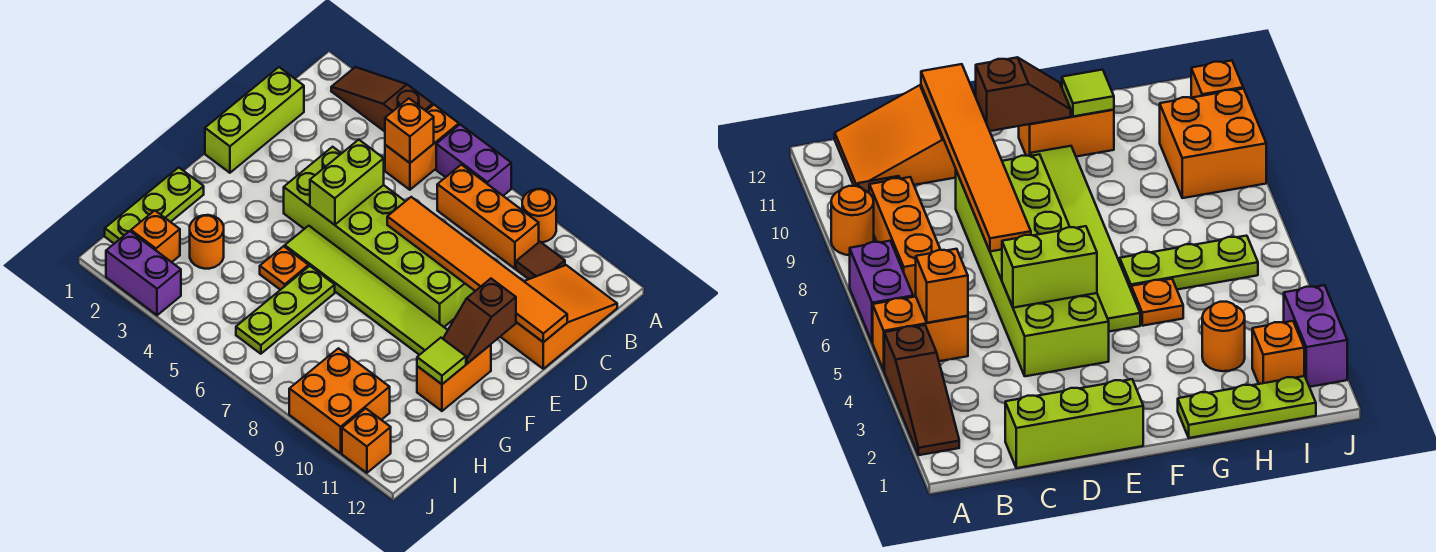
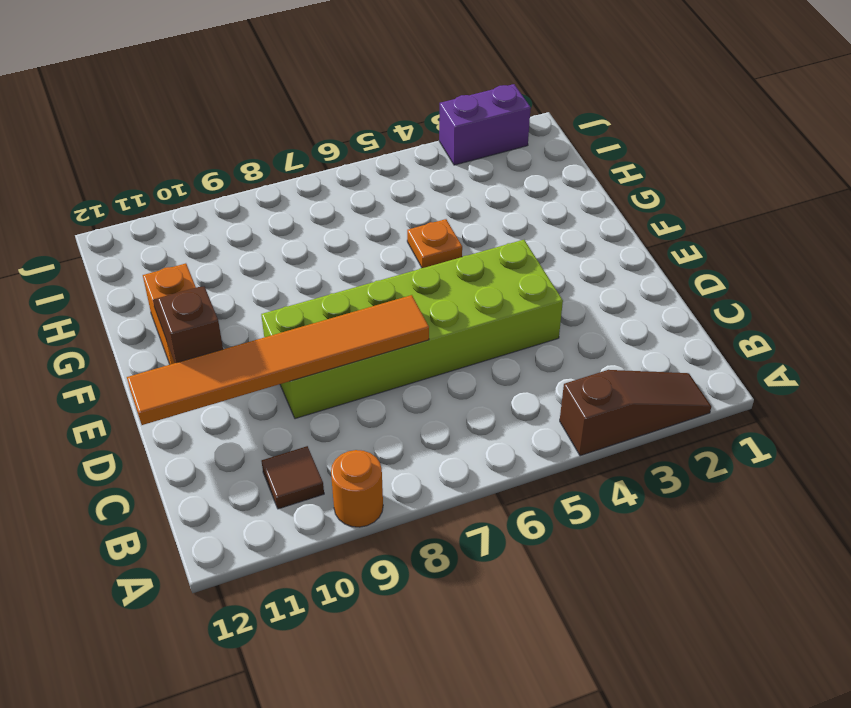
none -> orange 1x2 brick [385,105,459,190]
none -> purple 1x2 brick [436,124,511,196]
none -> orange 1x3 brick [437,165,539,269]

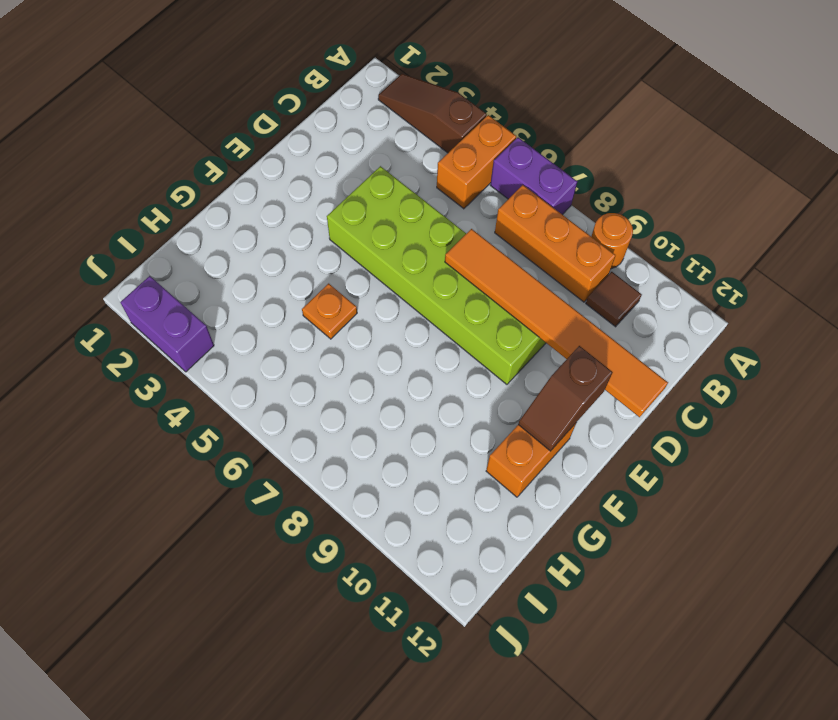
none -> orange 2x3 slope [500,265,617,369]
none -> lime 1x3 brick [205,67,304,173]
none -> lime 1x6 tile [285,226,448,355]

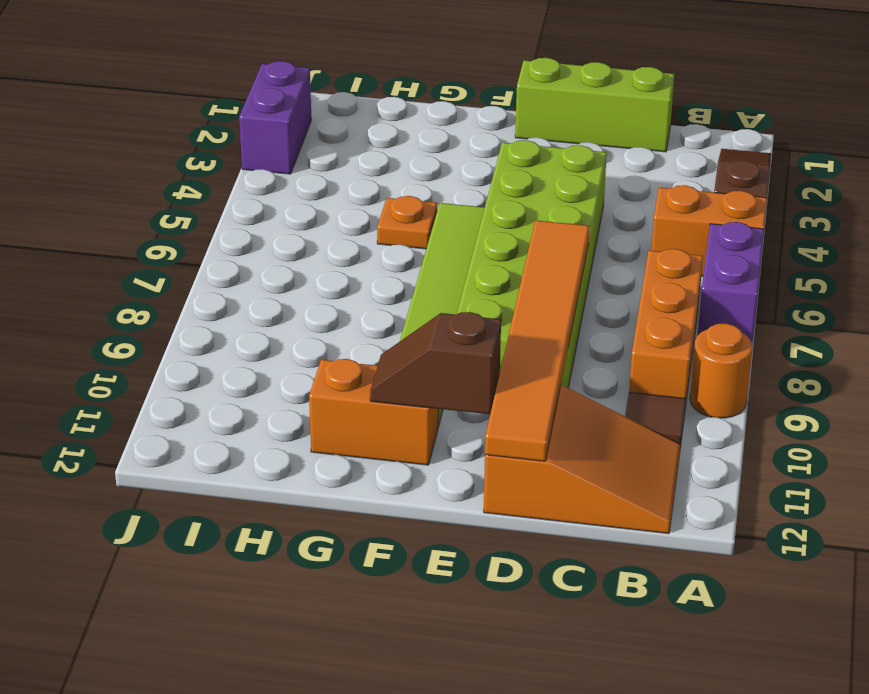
none -> lime 1x3 plate [105,168,204,244]
none -> lime 1x3 plate [236,266,335,354]
none -> orange 1x1 round brick [190,215,224,269]

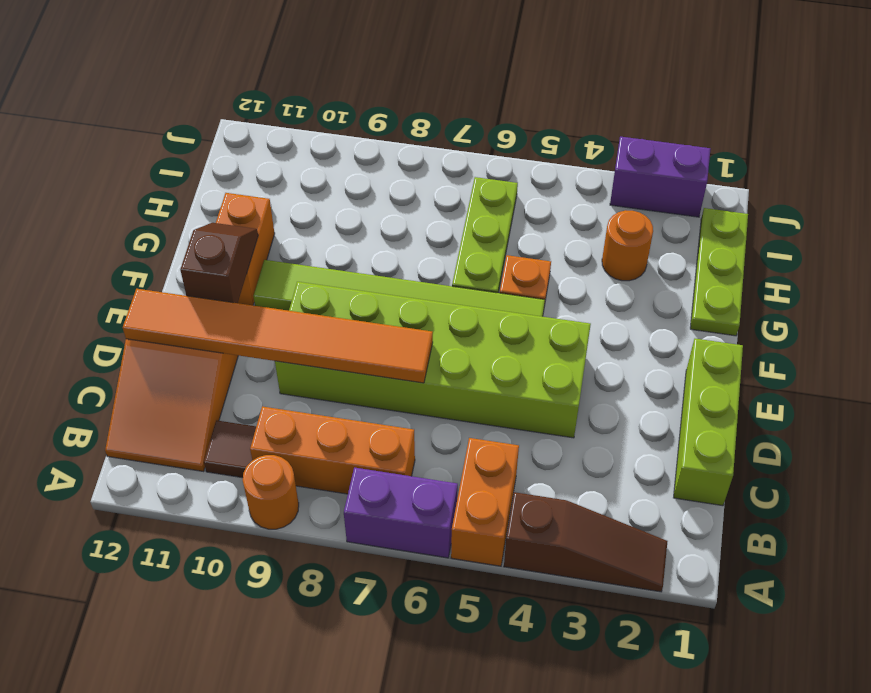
none -> orange 1x1 brick [131,211,180,262]
none -> orange 2x2 brick [289,348,390,453]
none -> orange 1x1 brick [342,408,391,473]

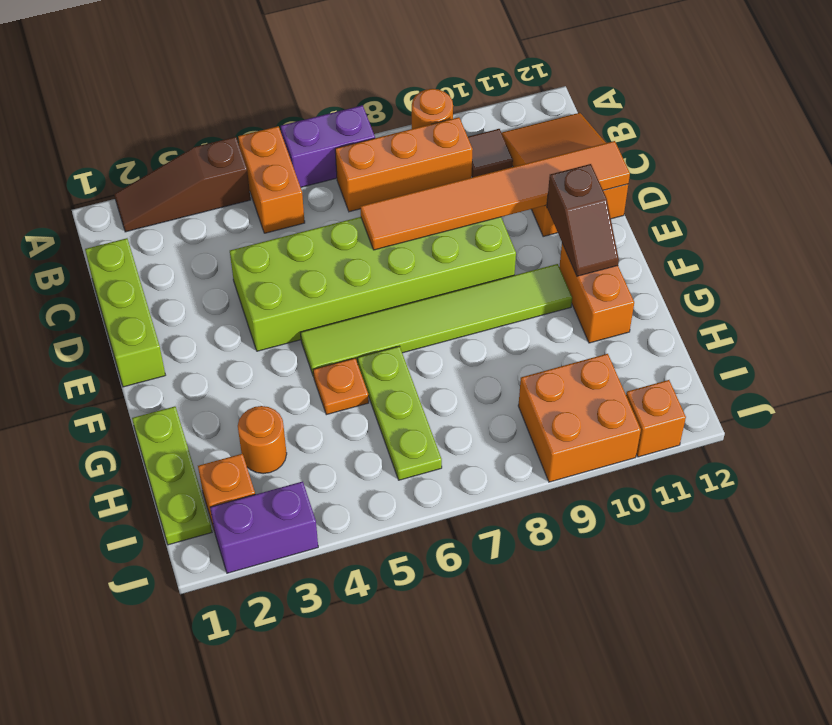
none -> orange 1x1 brick [385,99,434,163]
none -> lime 1x2 brick [310,140,384,225]
none -> lime 1x1 tile [417,338,466,384]

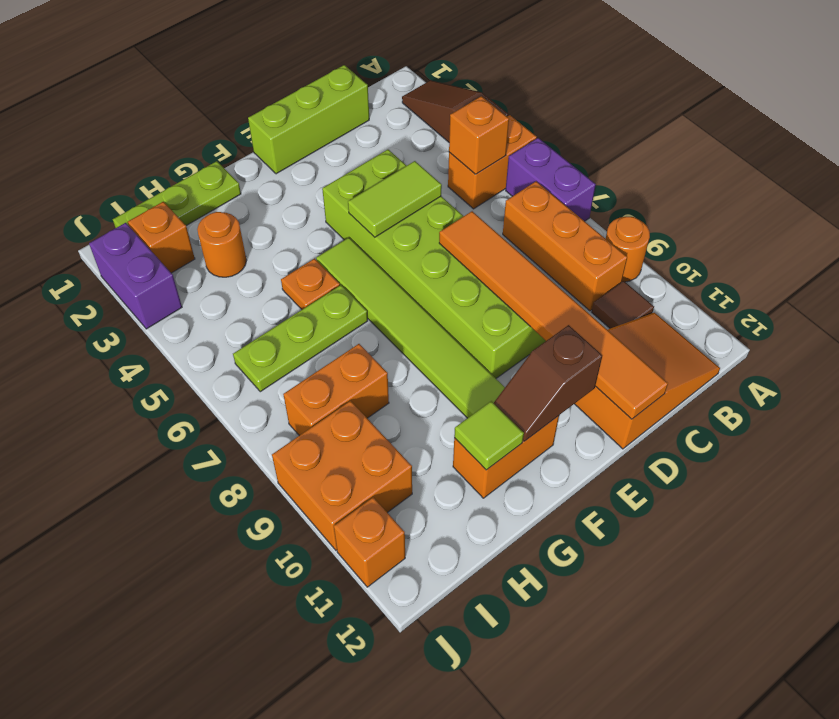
lime 1x2 tile [348,161,442,237] -> lime 1x2 brick [310,140,384,225]
orange 1x2 brick [283,344,389,436] -> none

